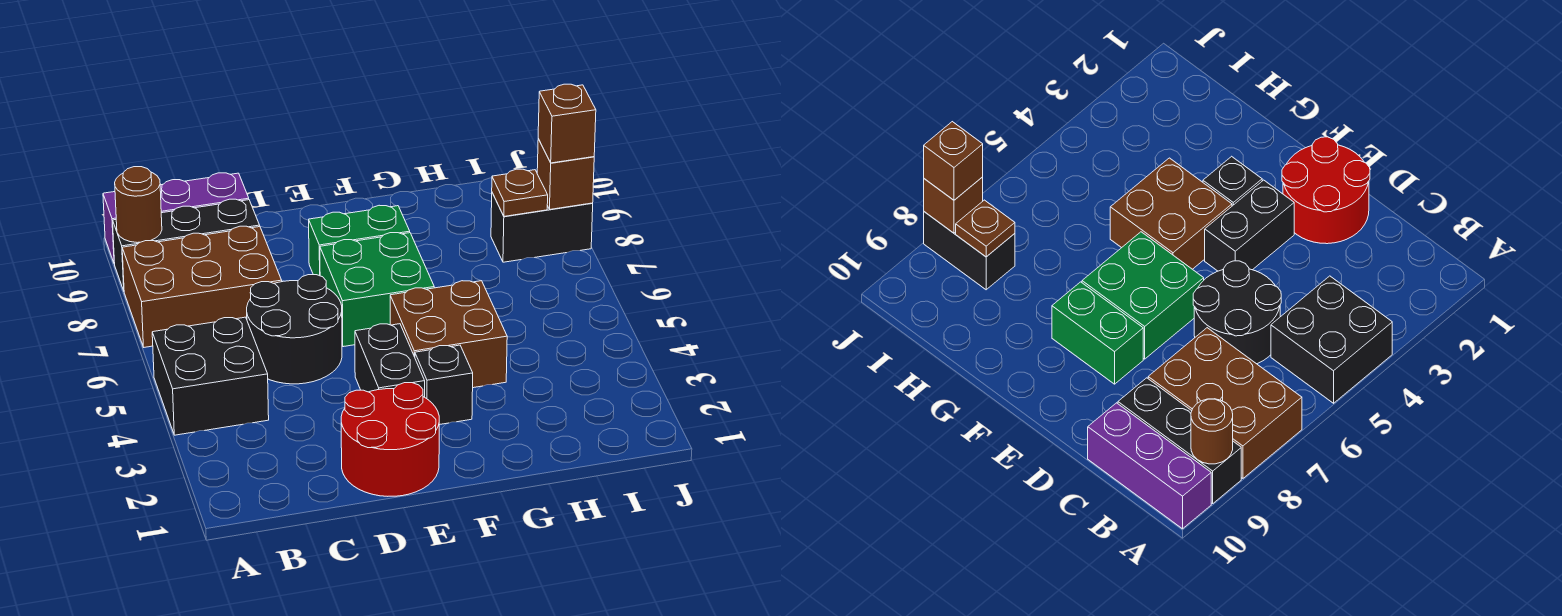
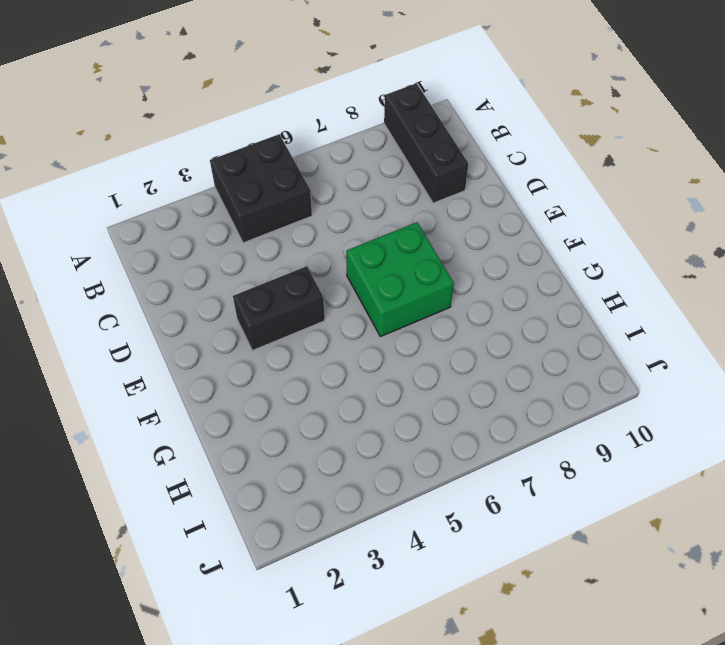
none -> brown 2x3 brick [122,226,282,347]
none -> purple 1x3 brick [103,173,249,264]
none -> black 2x2 round brick [247,275,342,384]

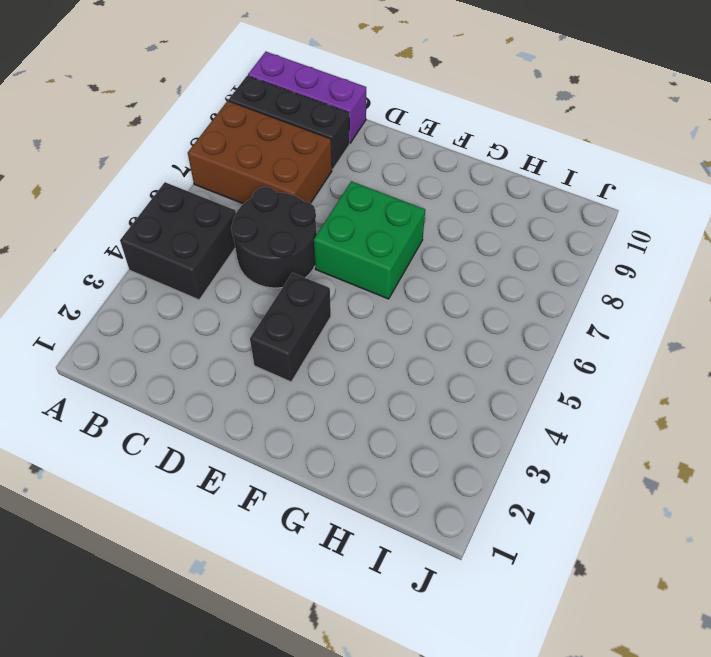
none -> red 2x2 round brick [341,383,439,496]
none -> green 1x2 brick [309,205,410,276]
none -> black 1x1 brick [415,345,473,425]

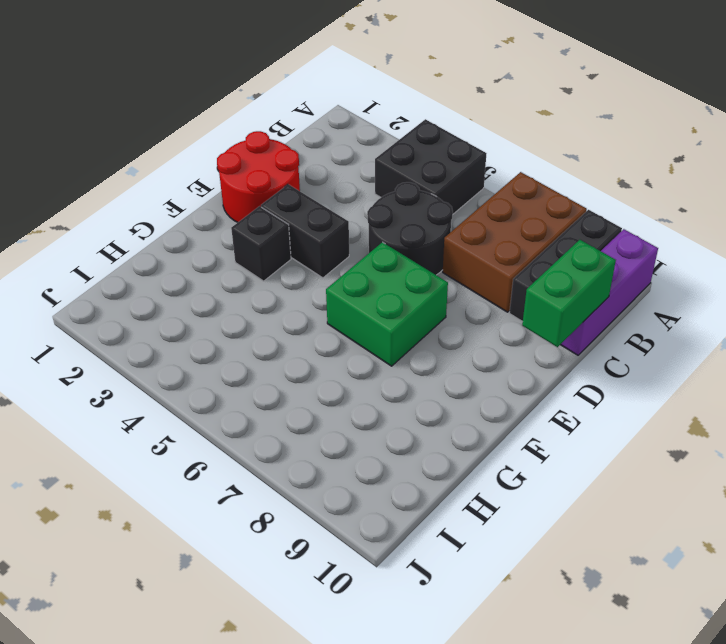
green 1x2 brick [522,240,616,347] -> green 1x2 brick moved to [309,205,410,276]
none -> brown 2x2 brick [390,281,507,388]
none -> black 1x2 brick [491,193,593,262]
none -> brown 1x1 round brick [115,167,162,243]

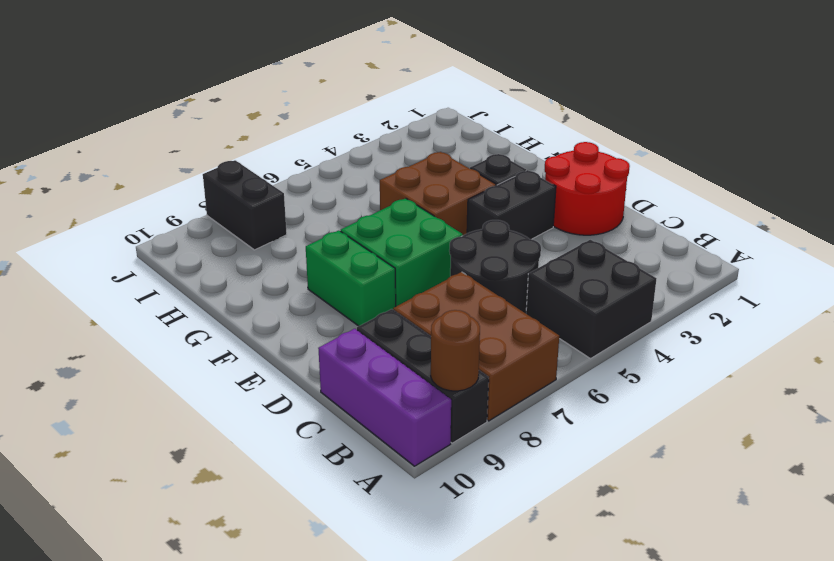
none -> brown 1x1 plate [492,169,548,216]
none -> brown 1x1 brick [537,139,594,209]
none -> brown 1x1 brick [538,84,596,163]

